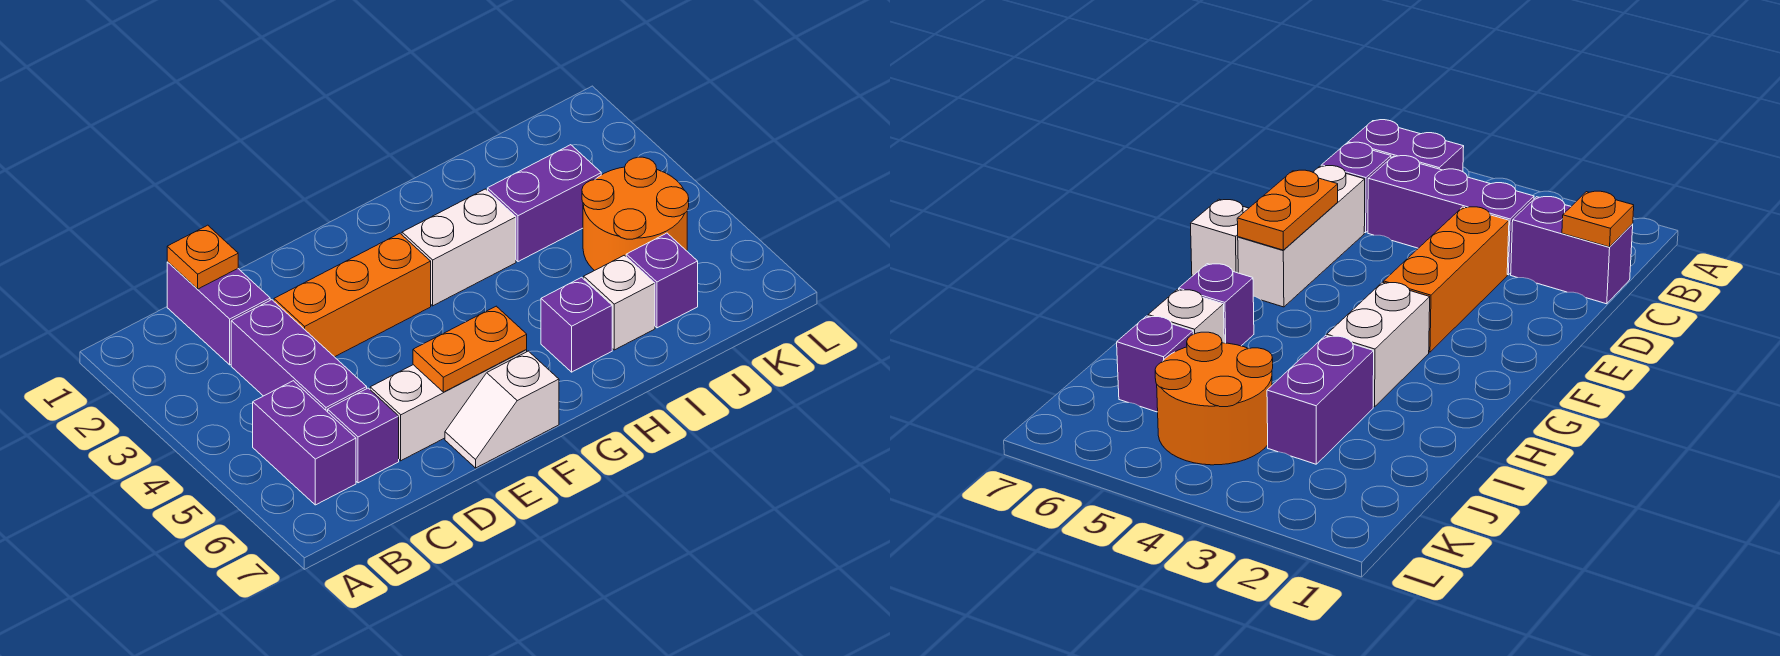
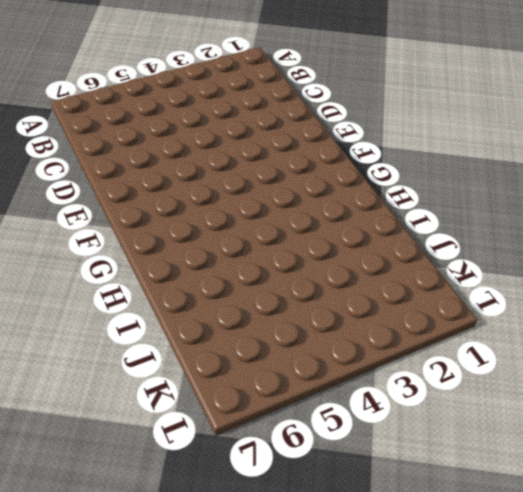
none -> purple 1x2 brick [253,381,356,505]
none -> purple 1x2 brick [167,262,270,365]
none -> purple 1x3 brick [231,300,367,412]

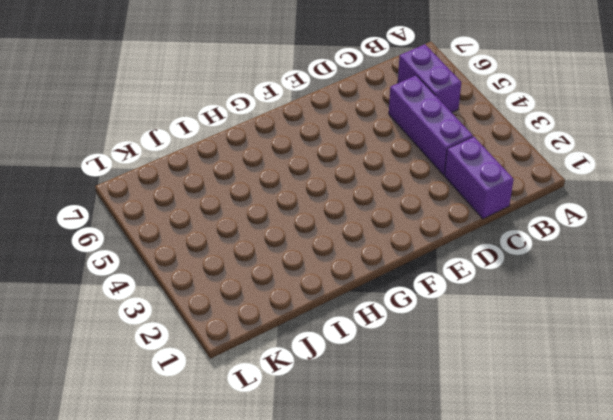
none -> purple 1x1 brick [328,388,399,483]
none -> orange 1x3 brick [274,233,431,357]
none -> white 1x3 brick [370,349,527,461]

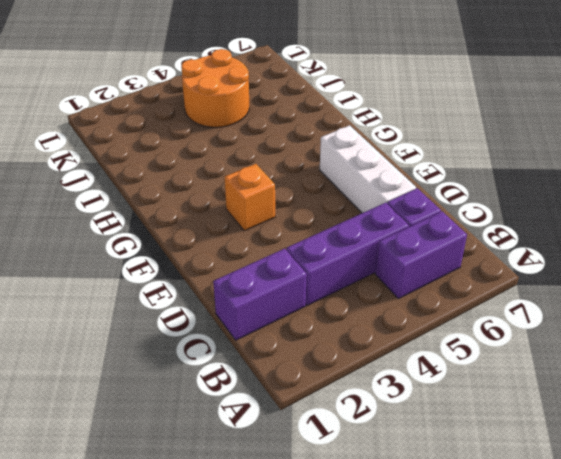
orange 1x1 brick [225,164,275,231] -> orange 1x3 brick [274,233,431,357]
none -> white 1x2 slope [445,351,559,468]
none -> white 1x2 brick [402,189,516,306]
none -> purple 1x1 brick [541,277,612,372]

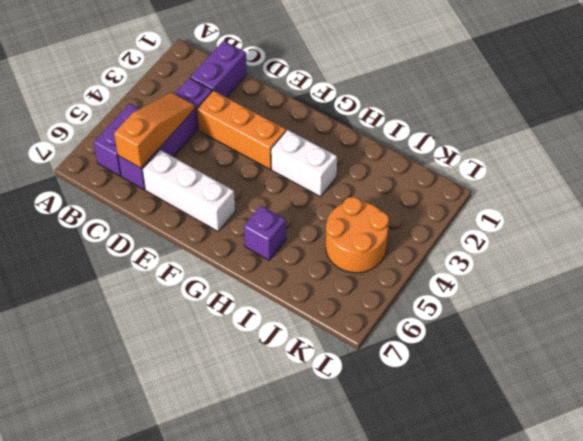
orange 1x3 slope [114,93,195,168] -> none
none -> white 1x2 slope [445,351,559,468]
none -> purple 1x2 brick [488,145,601,262]
none -> white 1x1 brick [584,255,655,350]

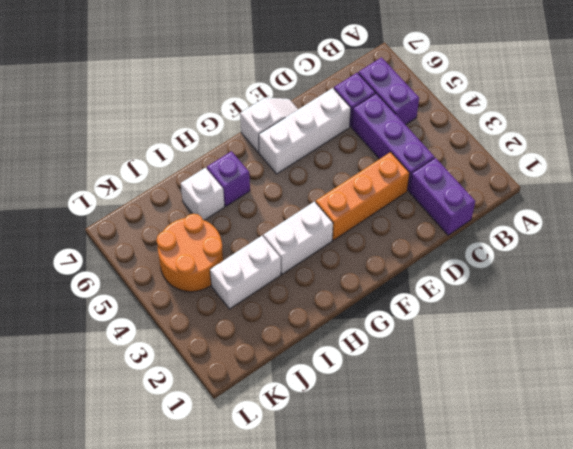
white 1x2 brick [210,236,281,309] -> purple 1x2 brick [488,145,601,262]
none -> purple 1x1 brick [626,233,698,328]
none -> orange 1x1 plate [167,225,238,289]
none -> orange 1x2 plate [413,306,527,392]

